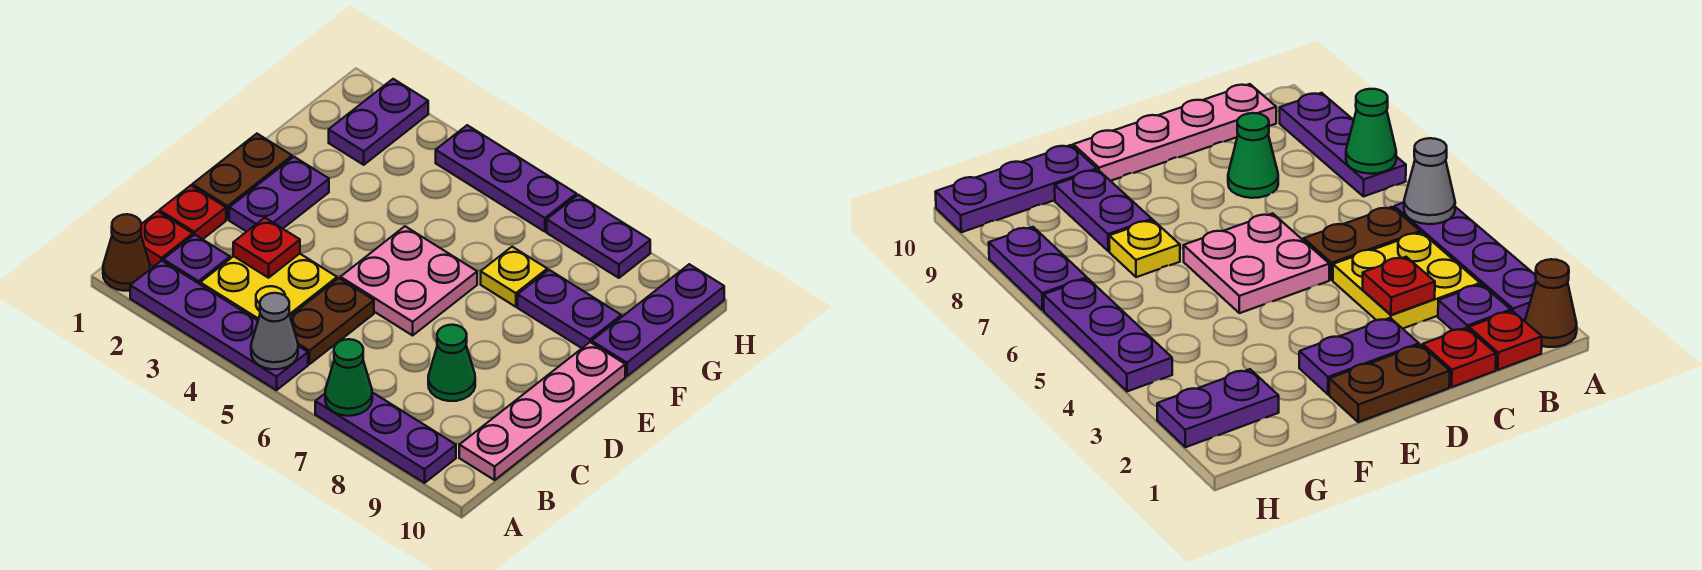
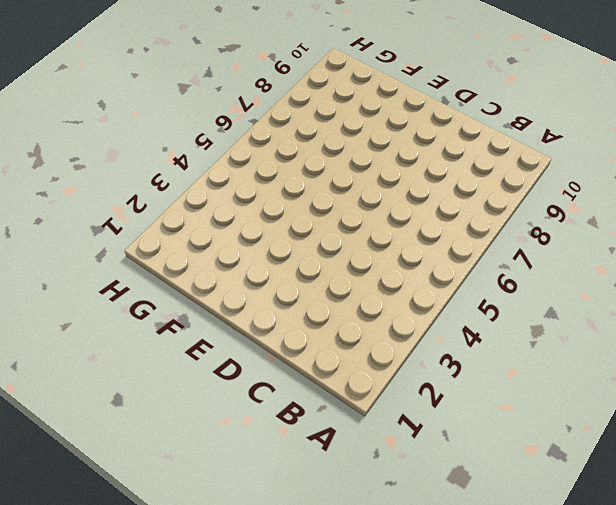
none -> brown 1x1 cone [103,214,150,291]
none -> purple 1x4 plate [130,260,308,390]
none -> purple 1x3 plate [315,392,456,483]

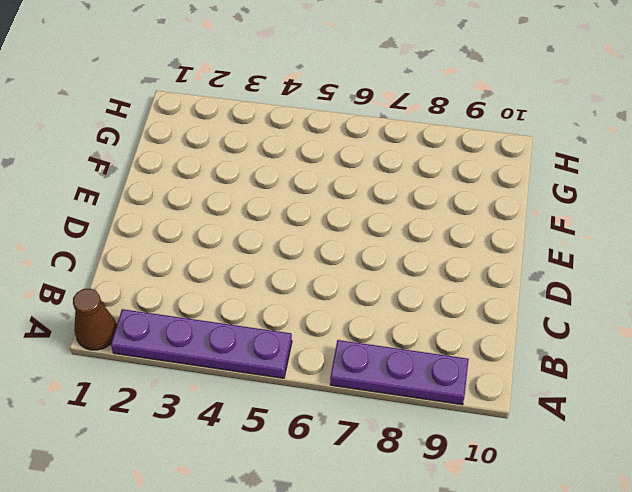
none -> red 1x1 plate [141,211,193,267]
none -> purple 1x1 plate [163,235,230,284]
none -> yellow 2x2 plate [200,254,337,320]

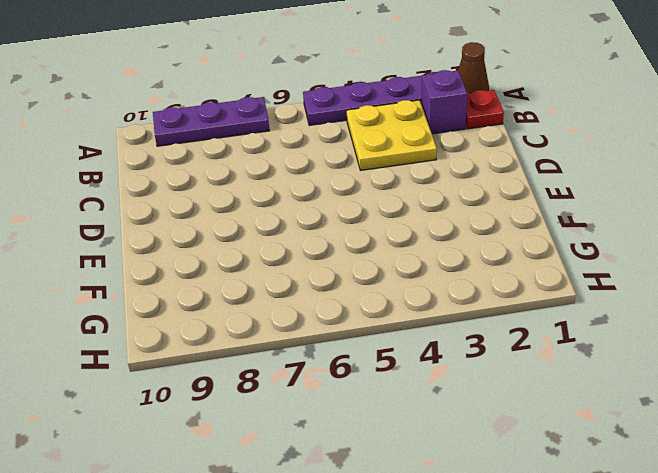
purple 1x1 brick [422,70,467,134] -> purple 1x1 plate [163,235,230,284]
none -> brown 1x2 plate [290,278,374,364]
none -> pink 1x4 plate [459,342,625,480]
none -> red 1x1 plate [159,185,226,239]

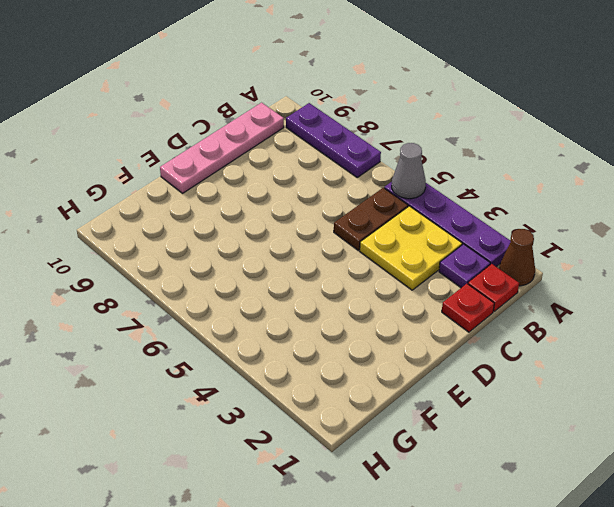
none -> green 1x1 cone [428,325,475,401]
none -> brown 1x2 plate [192,134,292,220]
none -> purple 1x2 plate [229,157,329,232]

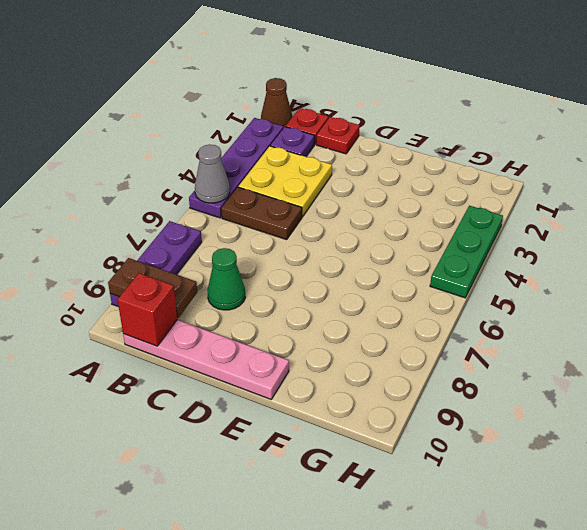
brown 1x2 plate [108,258,197,318] -> brown 1x2 plate moved to [192,134,292,220]
red 1x1 brick [117,273,177,346] -> none
green 1x3 plate [430,206,503,298] -> purple 1x3 plate [436,125,576,232]
none -> purple 1x2 plate [229,157,329,232]
none -> pink 2x2 plate [340,226,477,335]
none -> yellow 1x1 plate [481,247,547,307]

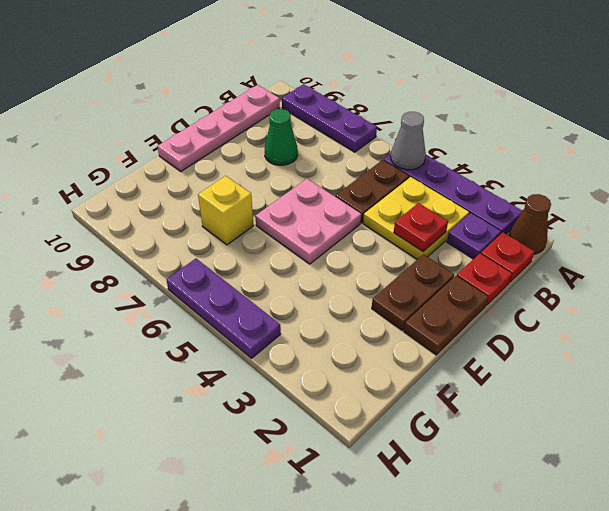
brown 1x2 plate [372,254,454,330] -> purple 1x2 plate [229,157,329,232]
yellow 1x1 brick [198,176,254,245] -> yellow 1x1 plate [481,247,547,307]
none -> purple 1x2 plate [518,270,621,348]
none -> purple 1x3 plate [592,264,724,376]
none -> purple 1x2 plate [329,79,428,165]

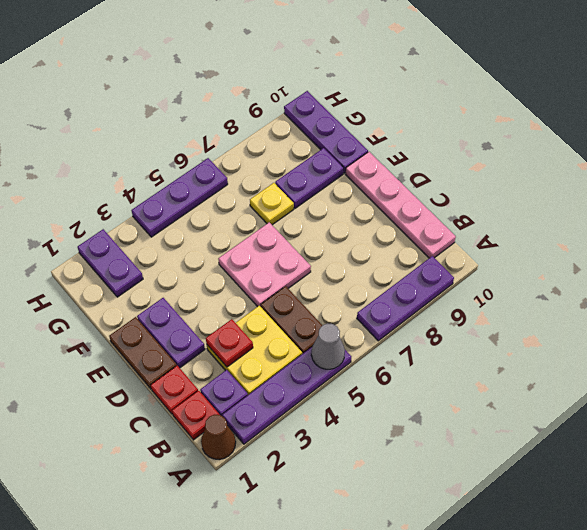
none -> green 1x1 cone [428,325,475,401]
none -> purple 1x2 plate [547,195,650,278]
none -> green 1x1 cone [325,339,372,416]

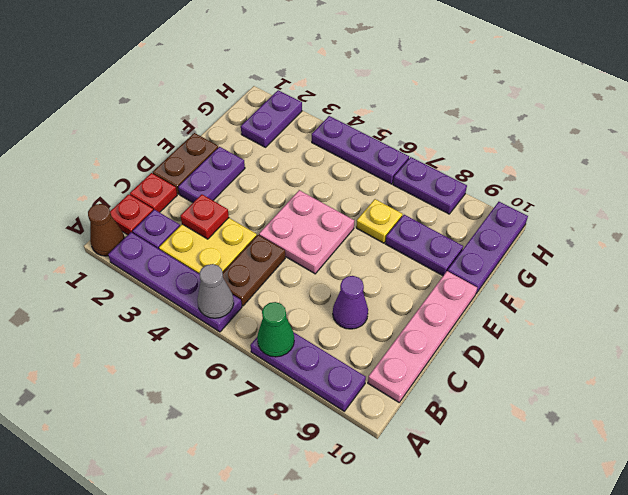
purple 1x1 cone [333,276,368,329] -> green 1x1 cone [428,325,475,401]

